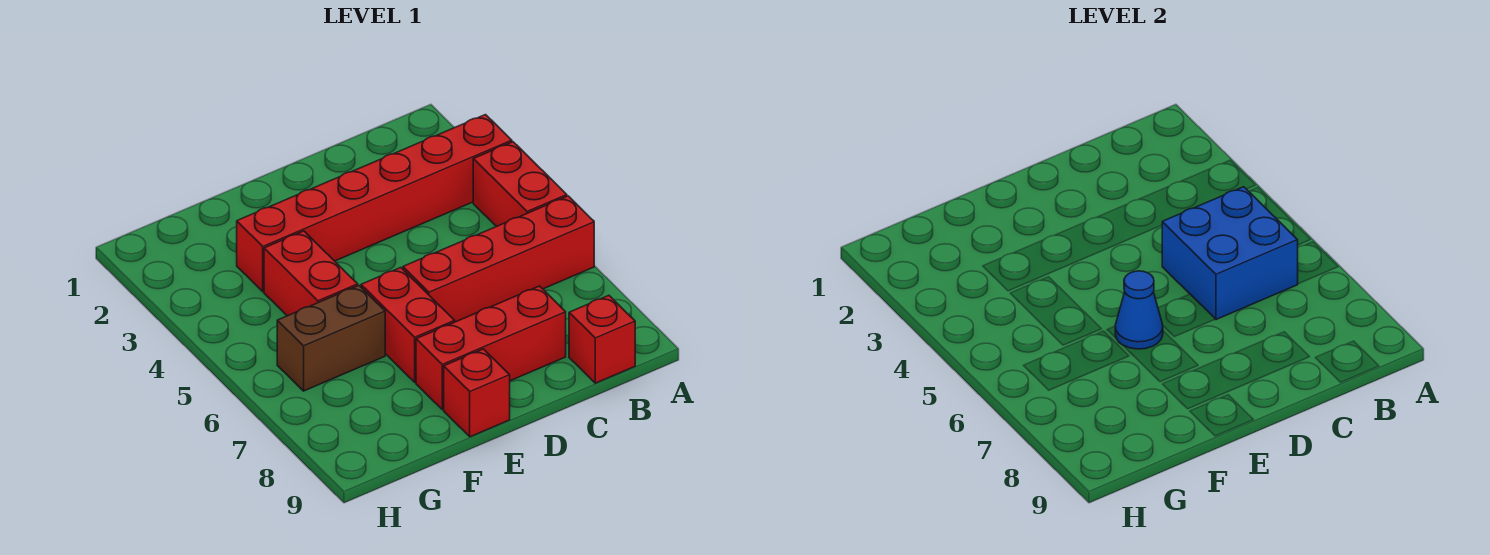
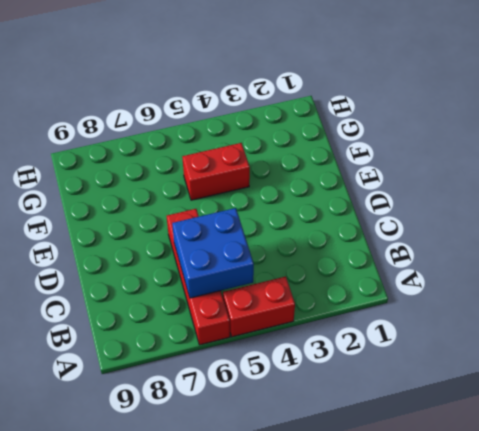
none -> red 1x6 brick [237,115,512,292]
none -> red 1x1 brick [569,295,635,383]

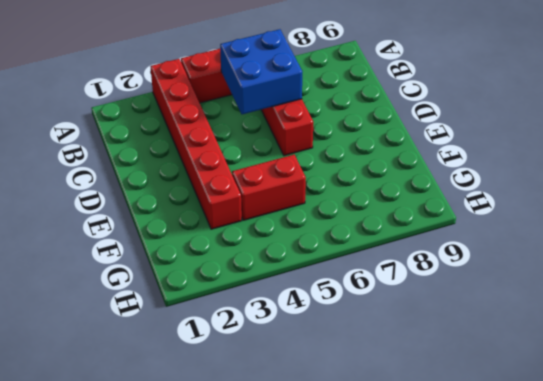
none -> red 1x1 brick [569,295,635,383]
none -> red 1x3 brick [416,286,566,410]

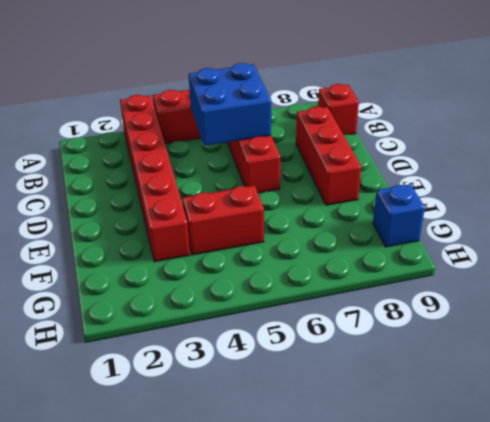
blue 1x1 brick [373,184,425,247] -> none
none -> red 1x2 brick [361,268,455,382]
none -> red 1x1 brick [444,349,510,437]

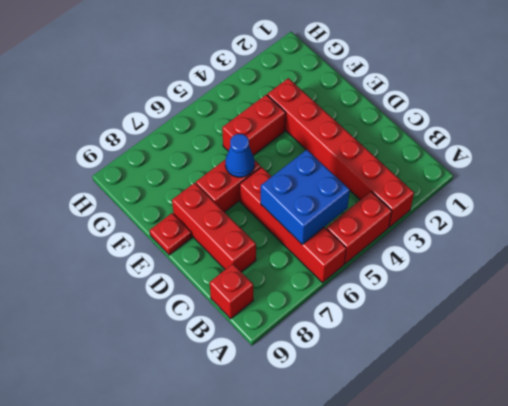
red 1x1 plate [150,213,192,255] -> red 1x1 brick [444,349,510,437]
none -> brown 1x2 brick [277,285,385,391]

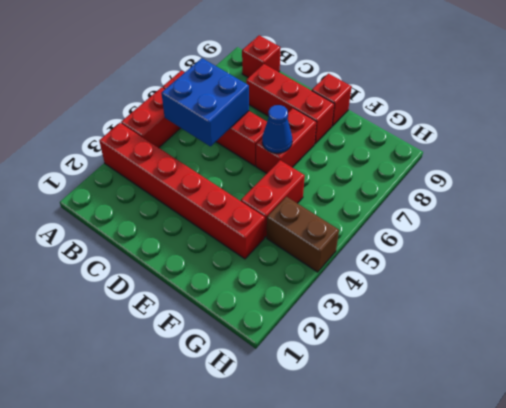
brown 1x2 brick [267,197,339,272] -> brown 1x2 brick moved to [277,285,385,391]

